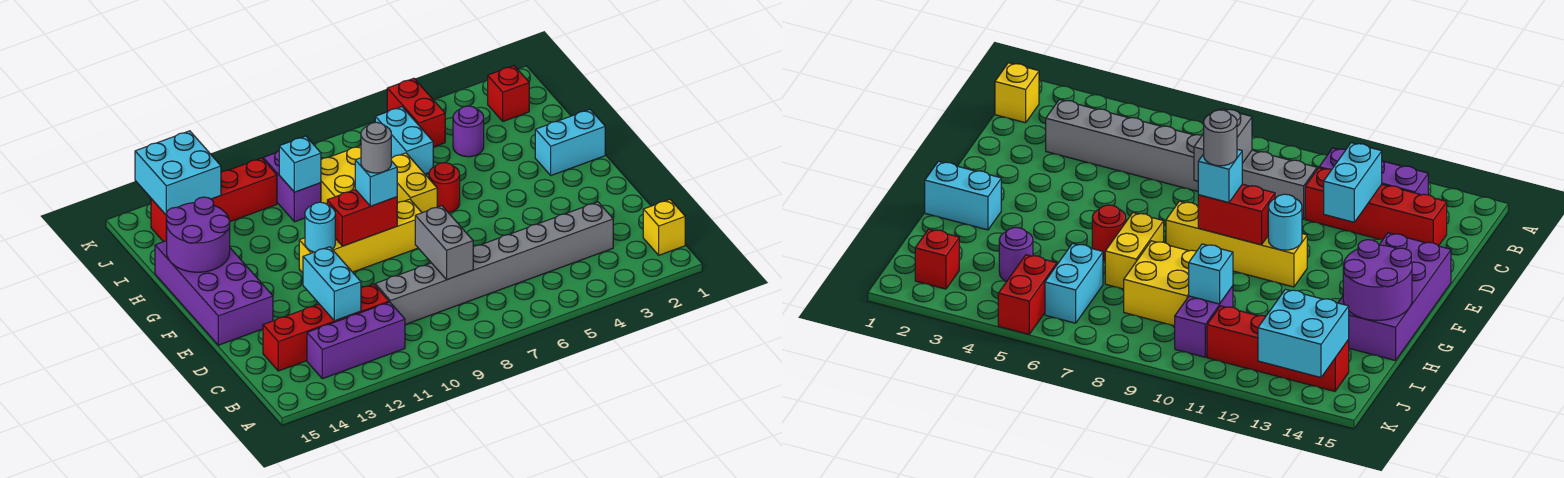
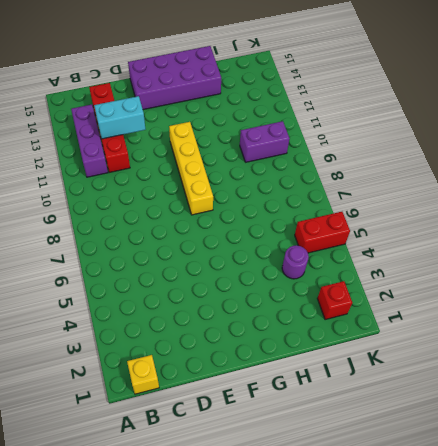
none -> grey 1x8 brick [375,202,613,325]
none -> cyan 1x2 brick [535,109,605,175]
none -> red 1x1 round brick [429,163,460,213]

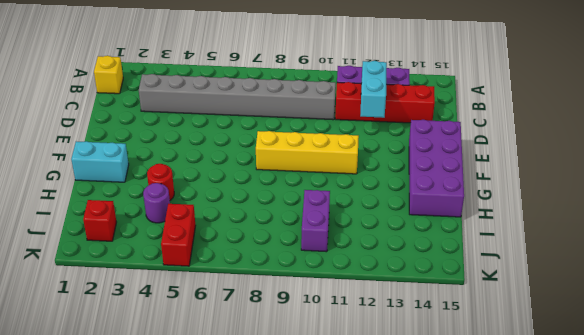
red 1x1 round brick [147,164,174,200] -> red 1x1 round brick moved to [429,163,460,213]
none -> yellow 1x2 brick [391,153,437,213]
none -> yellow 2x2 brick [321,146,361,204]
none -> cyan 1x2 brick [375,107,433,174]

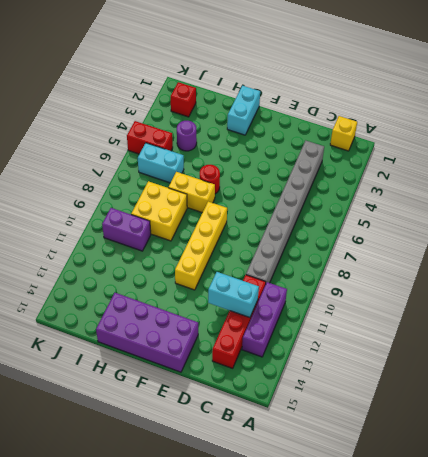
none -> red 1x4 brick [151,158,277,242]
none -> grey 1x2 brick [415,206,473,280]
none -> red 1x2 brick [327,190,397,246]

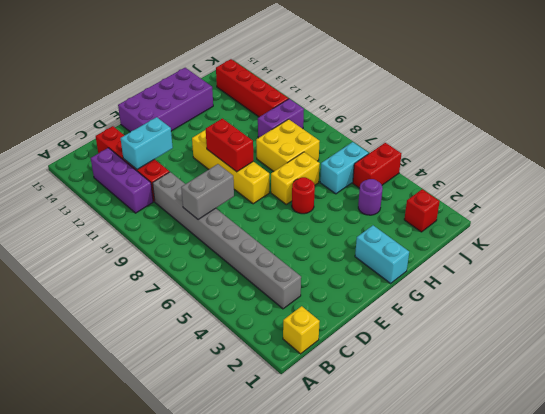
none -> cyan 1x1 round brick [305,202,335,252]
none -> purple 2x2 round brick [166,197,230,272]
none -> cyan 1x1 brick [279,136,321,192]

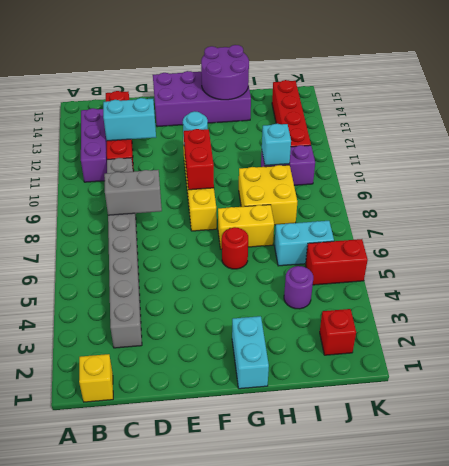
none -> cyan 2x2 brick [135,131,221,214]
none -> cyan 1x1 brick [355,158,397,206]
none -> grey 1x1 round brick [361,122,391,173]

